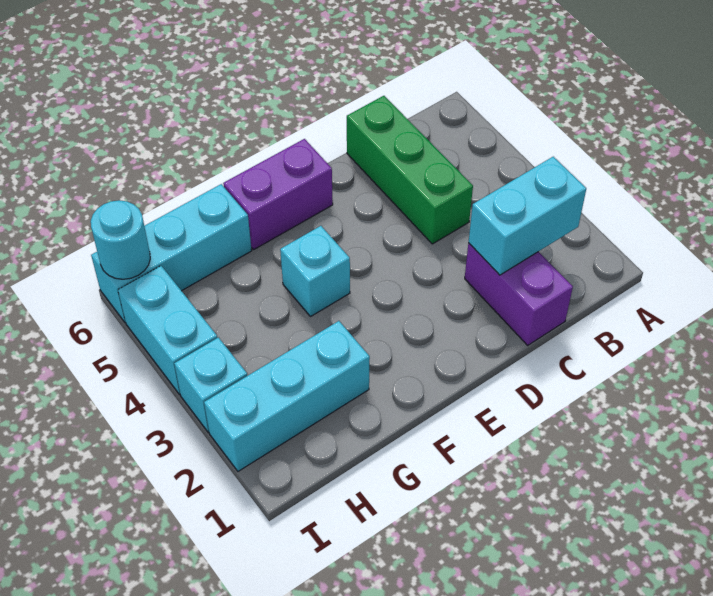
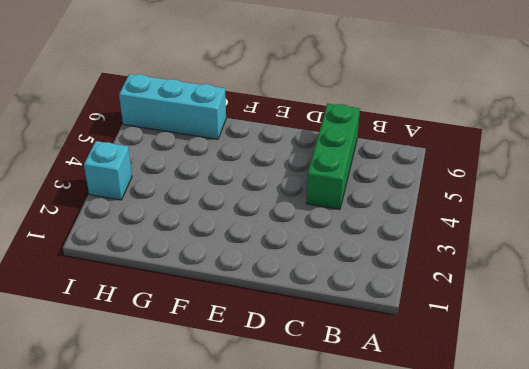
none -> purple 1x2 brick [465,243,573,345]
none -> purple 1x2 brick [223,139,333,249]

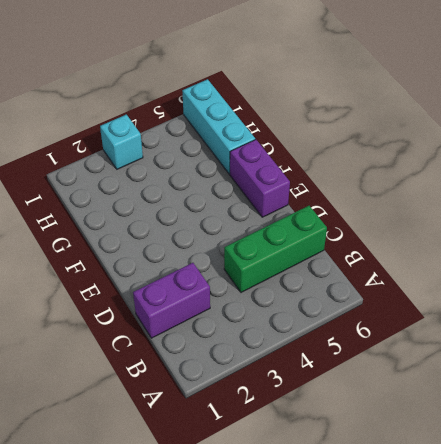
none -> cyan 1x1 brick [280,226,350,317]
none -> cyan 1x3 brick [204,321,370,471]

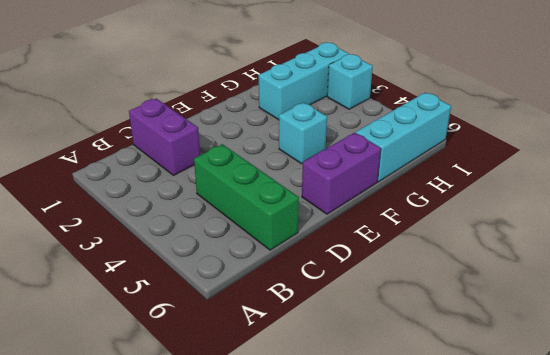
none -> cyan 1x2 brick [118,266,217,395]
none -> cyan 1x2 brick [468,157,586,275]

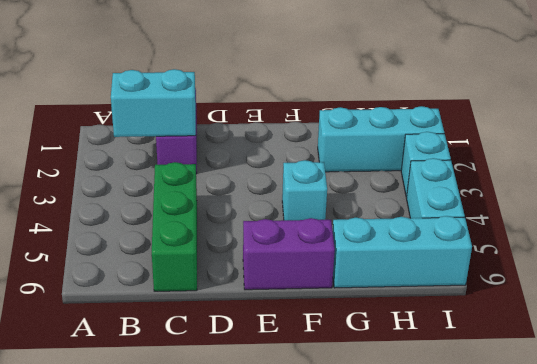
none -> cyan 1x1 round brick [91,200,150,279]

